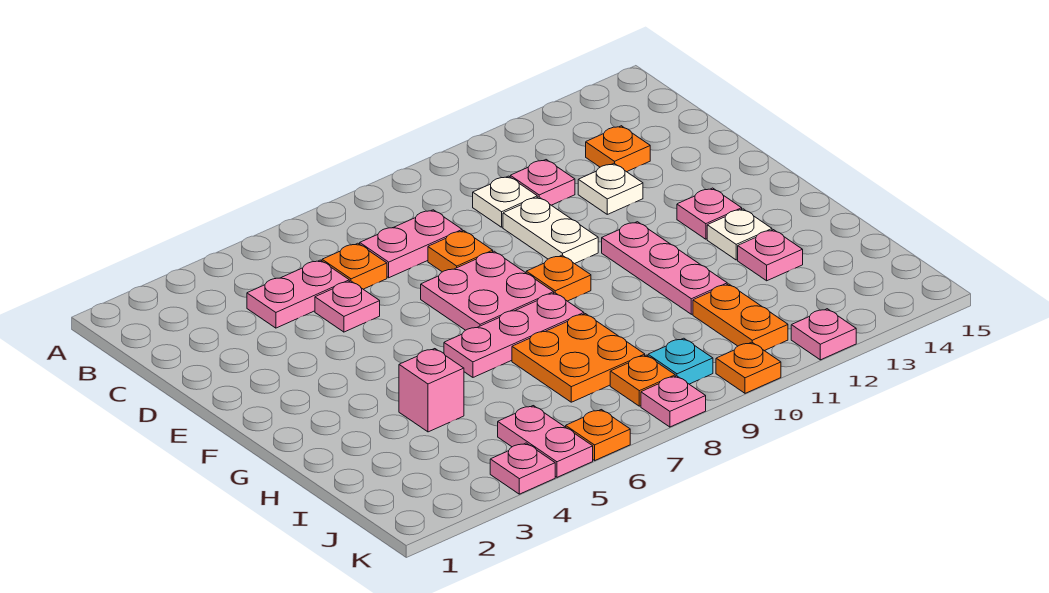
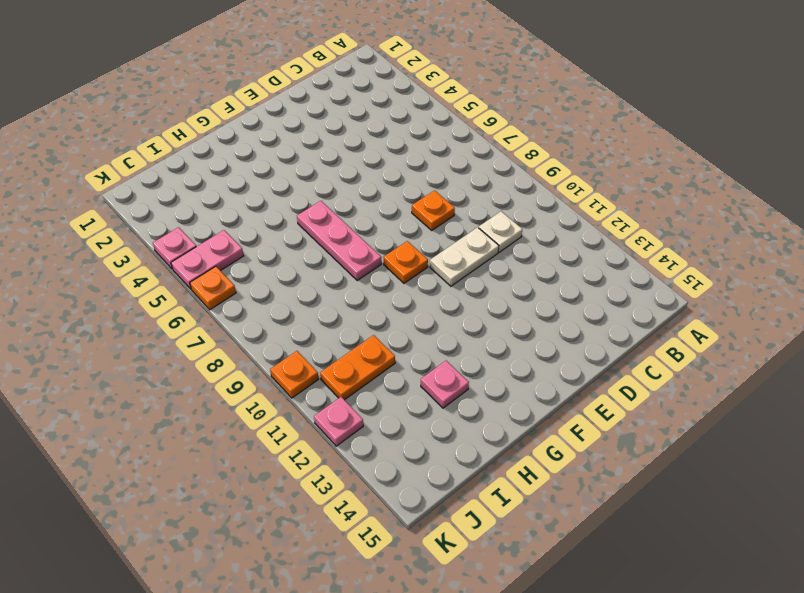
none -> pink 1x2 plate [247,260,349,328]
none -> orange 1x1 plate [322,243,387,289]
none -> pink 1x2 plate [360,210,462,278]

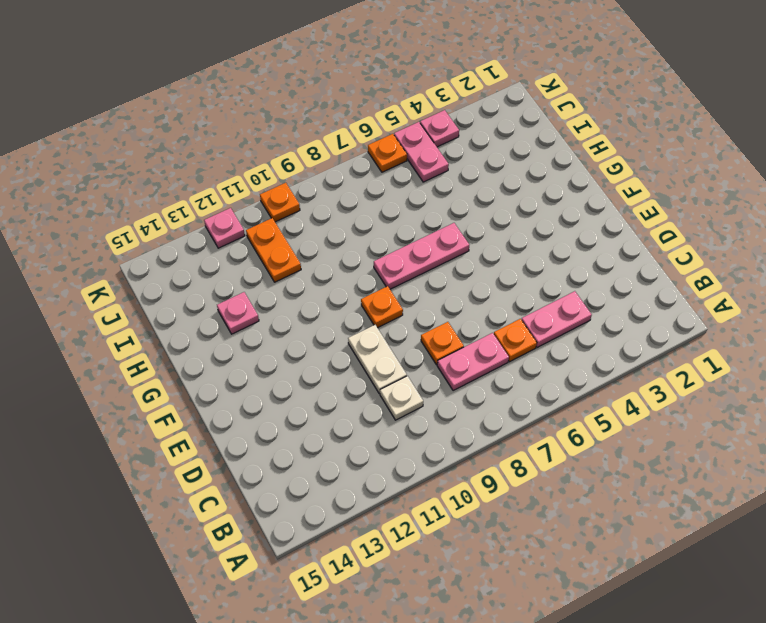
none -> pink 1x1 plate [510,160,575,205]
none -> orange 1x1 plate [586,126,650,172]
none -> pink 1x1 plate [315,281,380,332]

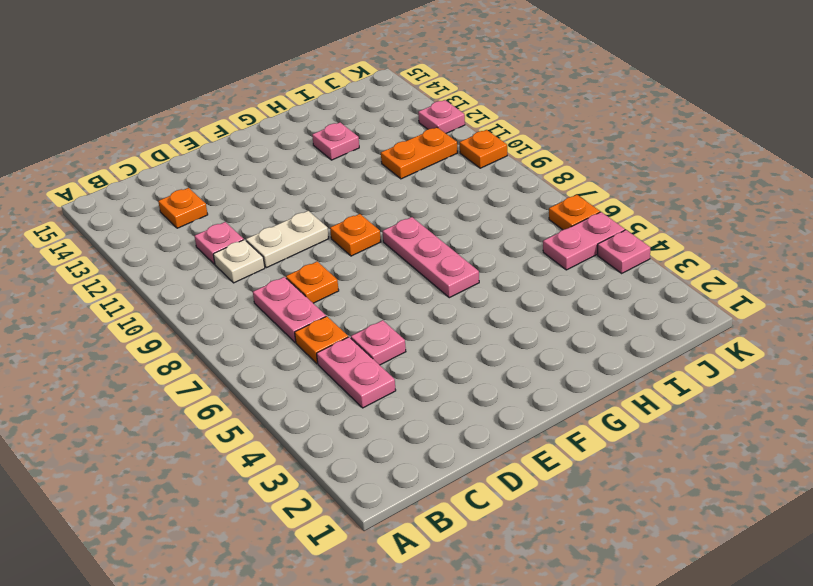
none -> white 1x1 plate [578,163,643,214]
none -> pink 2x2 plate [421,251,554,330]
none -> pink 1x3 plate [602,222,727,314]

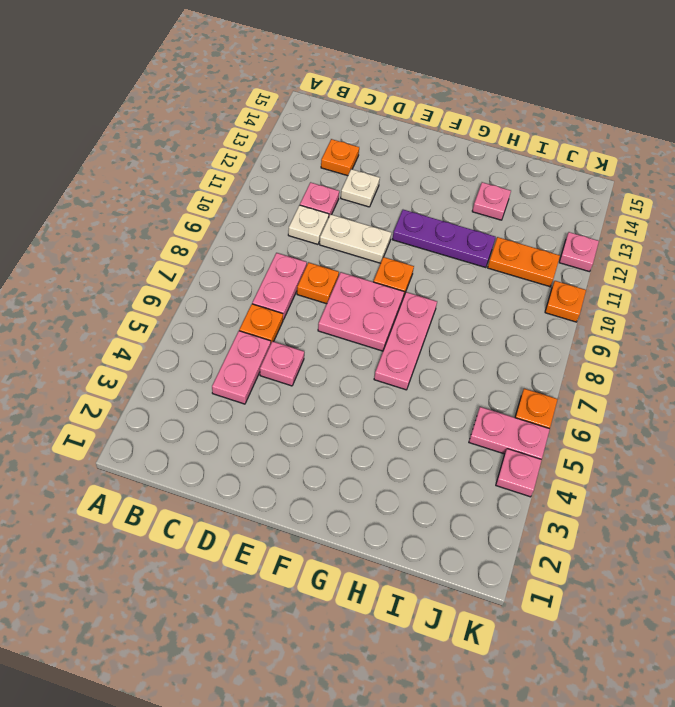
purple 1x3 plate [392,210,495,268] -> pink 1x3 plate [602,222,727,314]
none -> pink 1x1 plate [677,188,742,239]
none -> white 1x1 plate [707,209,772,260]
none -> pink 1x1 brick [399,349,464,432]

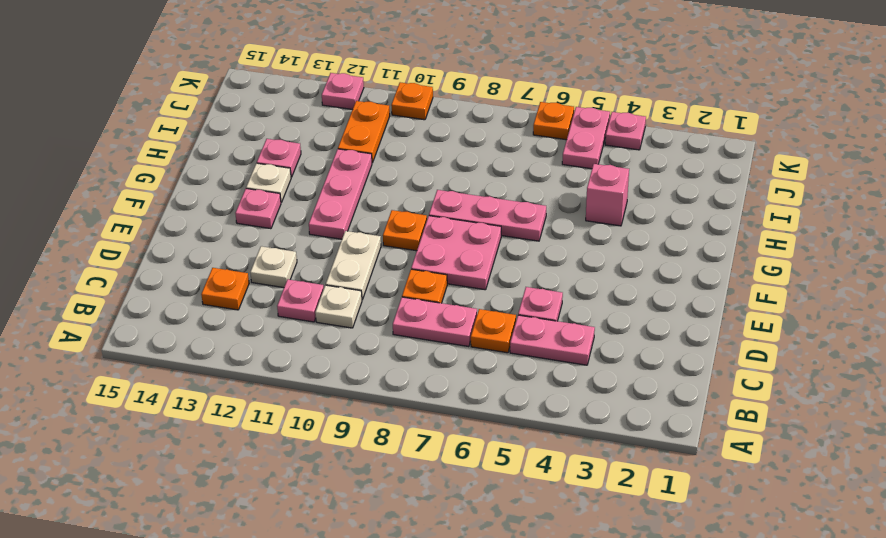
none -> orange 2x2 plate [512,314,645,402]
none -> orange 1x1 plate [610,355,675,406]
none -> cyan 1x1 plate [648,338,713,384]

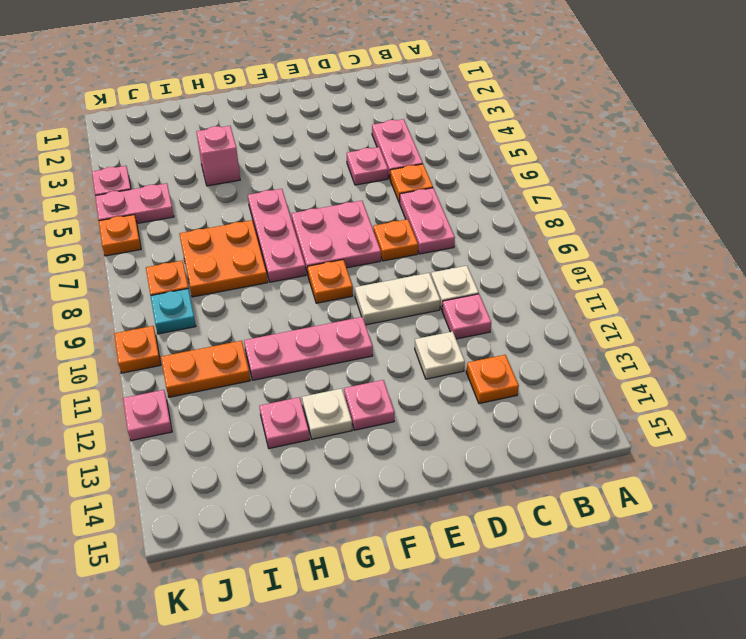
none -> pink 1x1 plate [641,376,706,427]

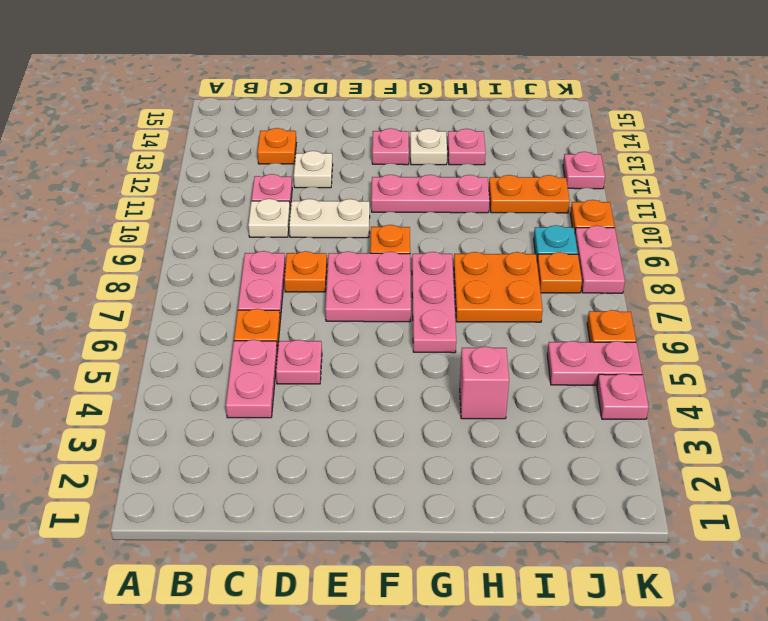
pink 1x2 plate [575,226,625,293] -> pink 1x1 plate [641,376,706,427]

